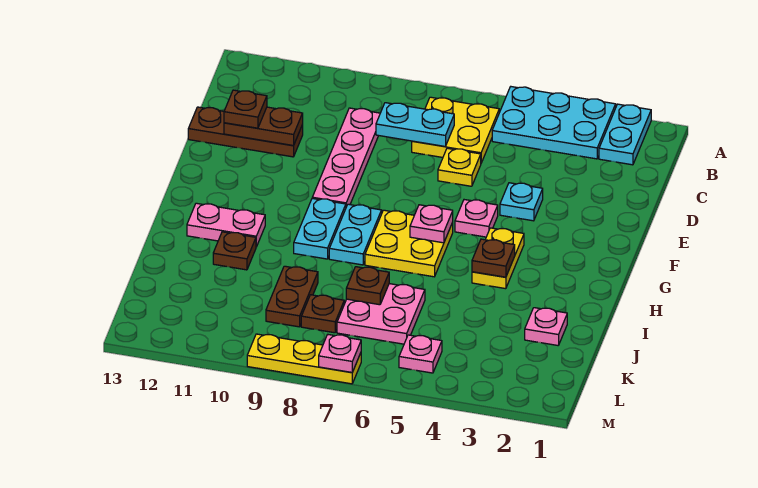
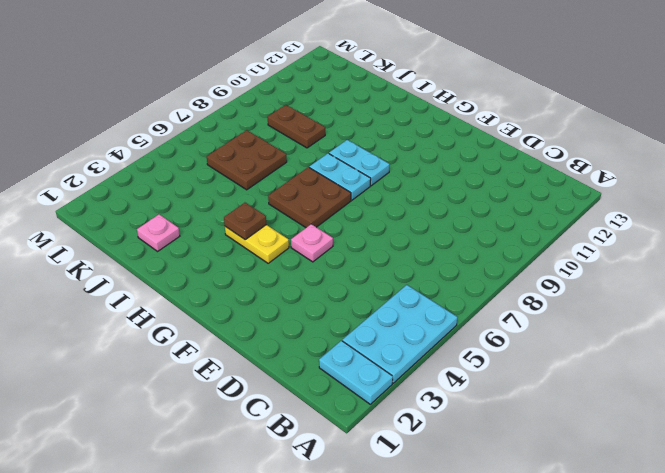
brown 2x2 plate [268,167,351,228] -> yellow 2x2 plate [365,210,453,277]
brown 2x2 plate [207,130,287,190] -> pink 2x2 plate [337,284,425,344]
none -> yellow 2x2 plate [412,97,499,163]
none -> pink 1x4 plate [312,108,380,207]
none -> yellow 1x1 plate [438,148,481,186]

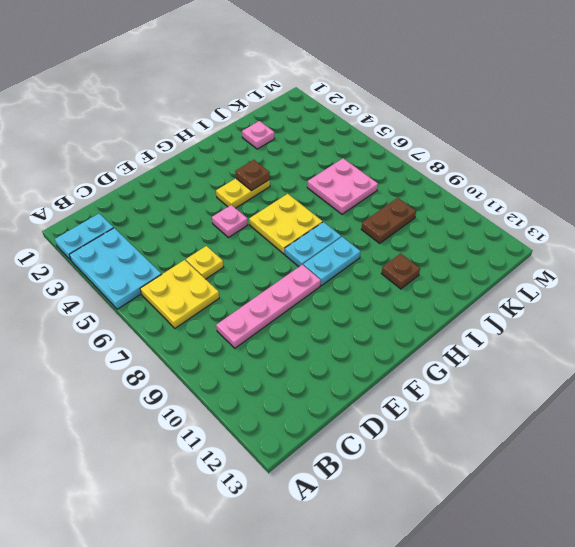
none -> brown 1x3 plate [188,107,303,157]
none -> cyan 1x1 plate [500,183,543,221]
none -> pink 1x2 plate [187,203,265,247]

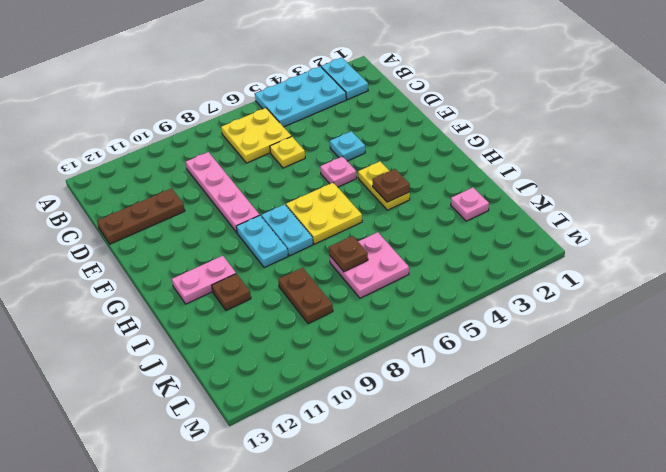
none -> brown 1x1 plate [301,295,344,333]
none -> pink 1x1 plate [399,335,442,373]
none -> yellow 1x3 plate [247,334,361,384]

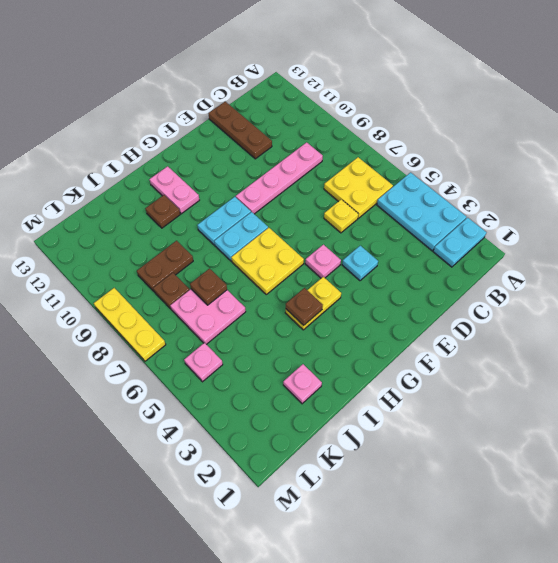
none -> cyan 1x2 plate [376,103,454,146]
none -> brown 1x2 plate [224,107,303,146]
none -> pink 1x1 plate [410,205,453,243]

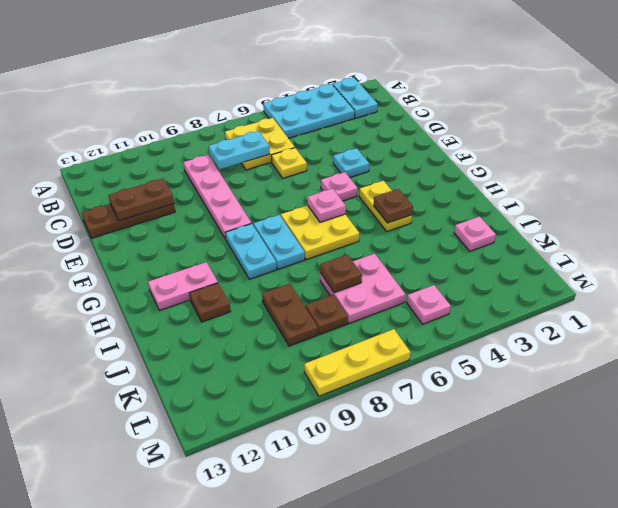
none -> pink 1x1 plate [319,335,361,372]
none -> brown 1x1 plate [224,90,267,128]

